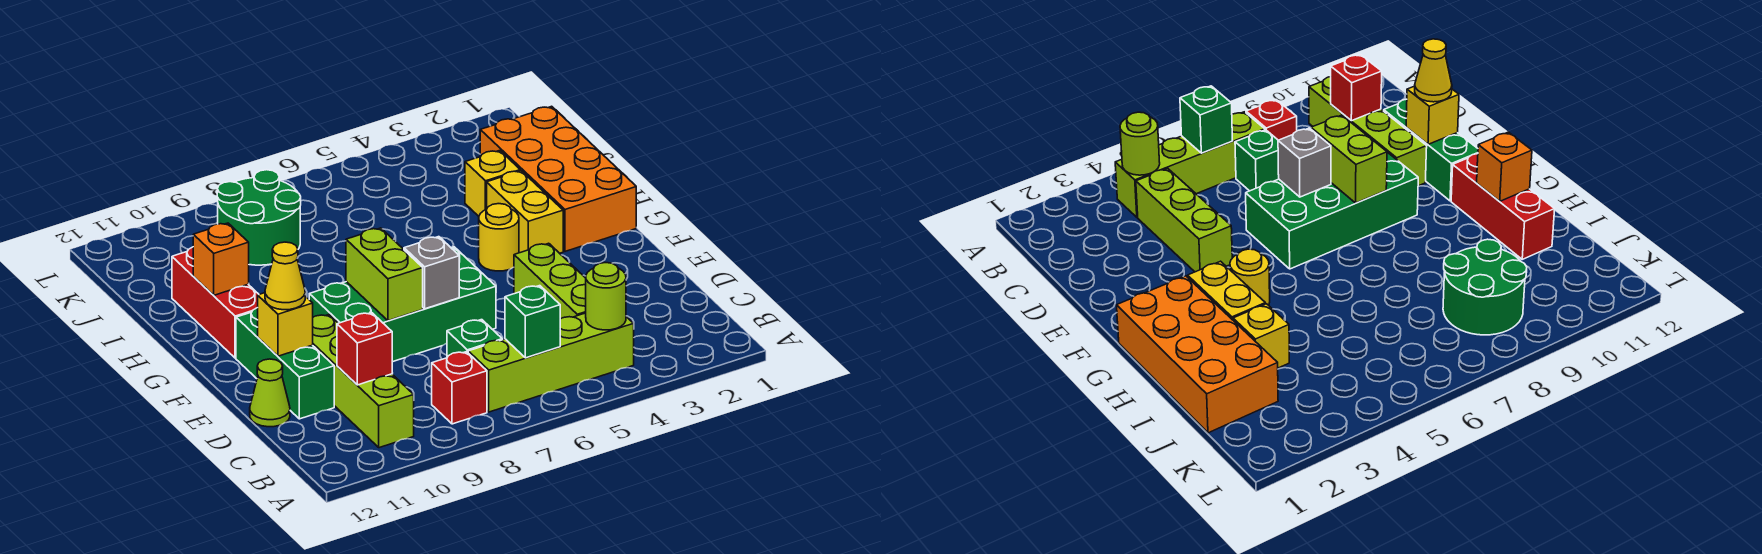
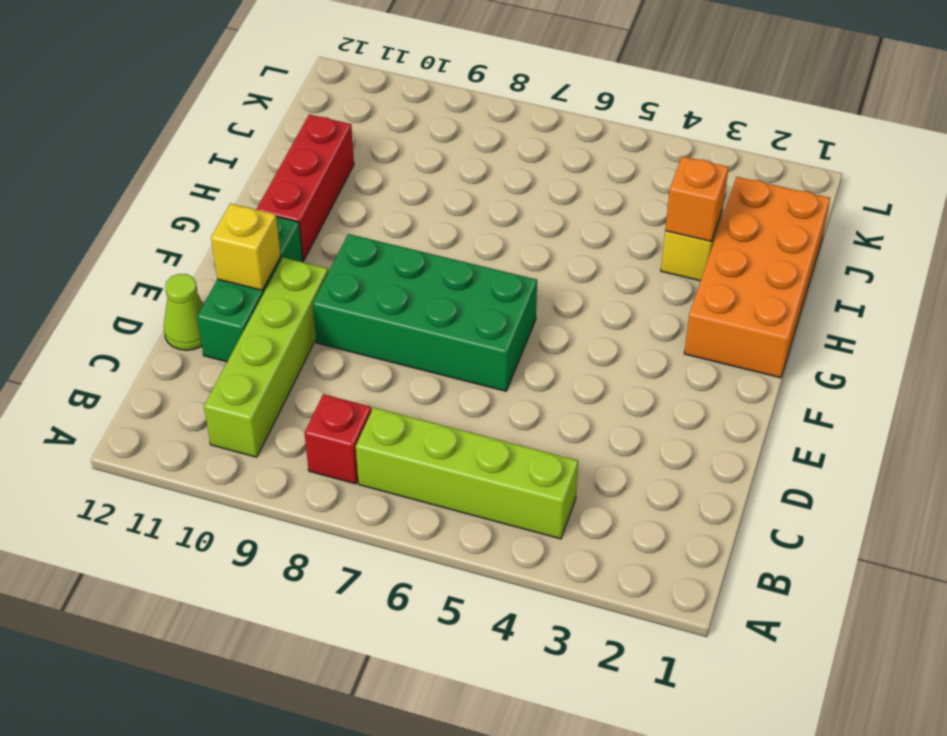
orange 1x1 brick [665,156,729,242] -> orange 1x1 brick moved to [193,223,249,295]
none -> lime 1x3 brick [514,243,586,319]
none -> green 1x1 brick [447,320,502,357]
none -> yellow 1x2 brick [487,171,563,253]

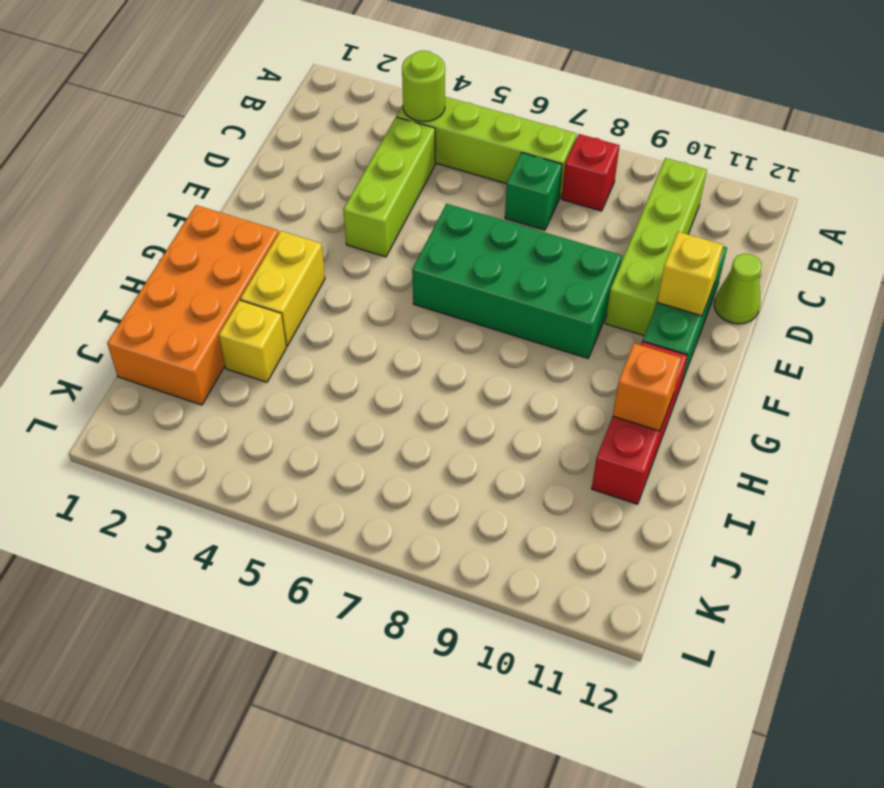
none -> yellow 1x1 round brick [479,204,519,271]
none -> green 2x2 round brick [217,170,301,265]
none -> green 1x1 brick [505,286,560,358]

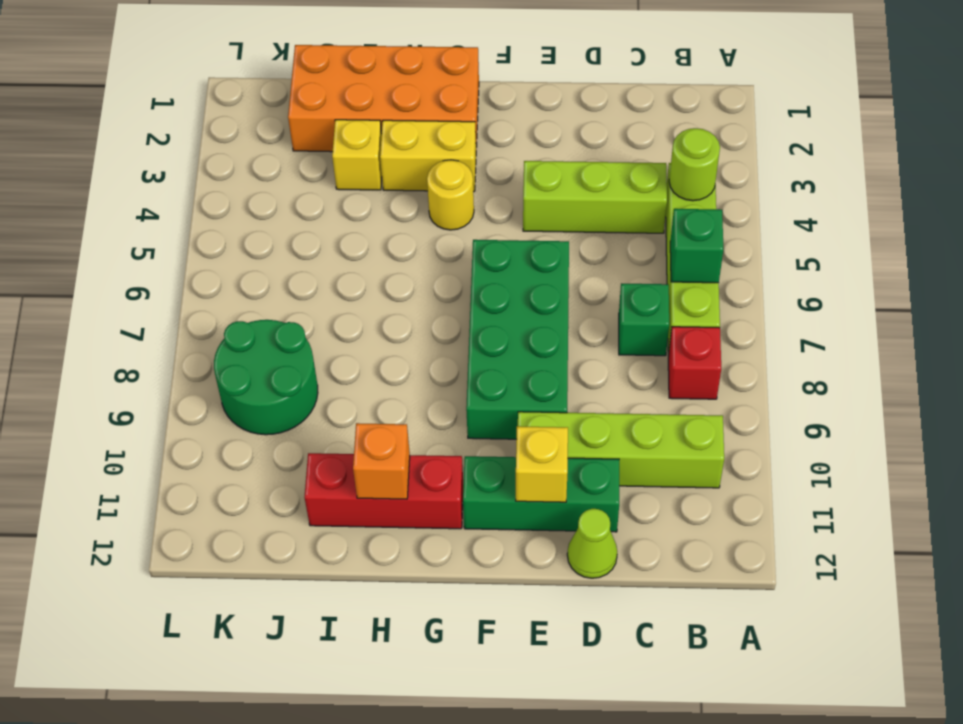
none -> red 1x1 brick [337,313,392,385]
none -> grey 1x1 brick [404,237,459,309]
none -> lime 1x2 brick [346,228,423,321]

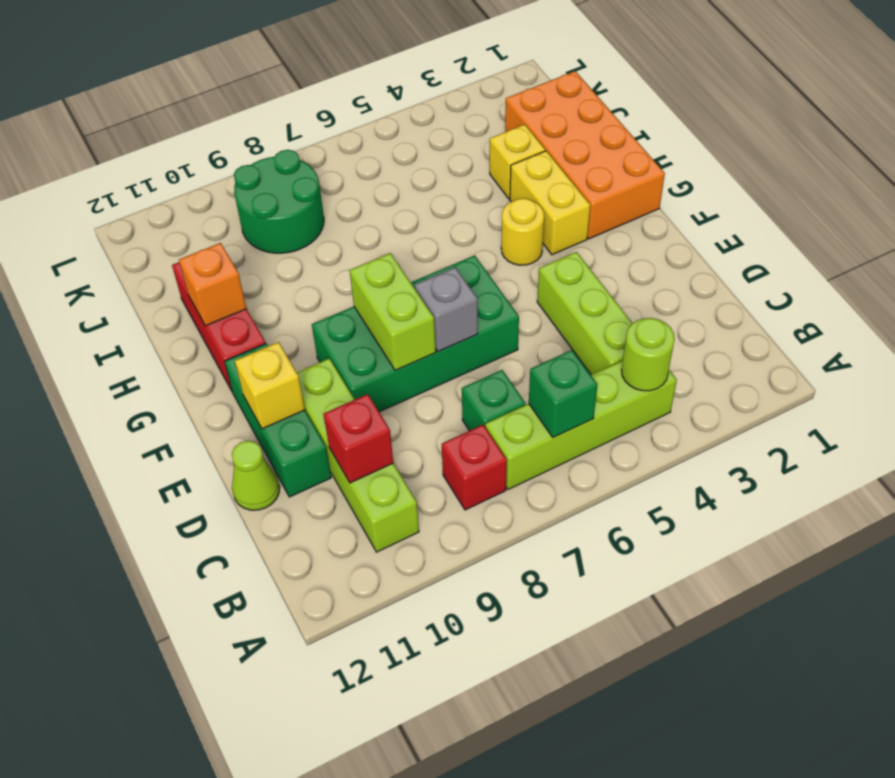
none -> yellow 1x1 cone [265,242,305,310]

